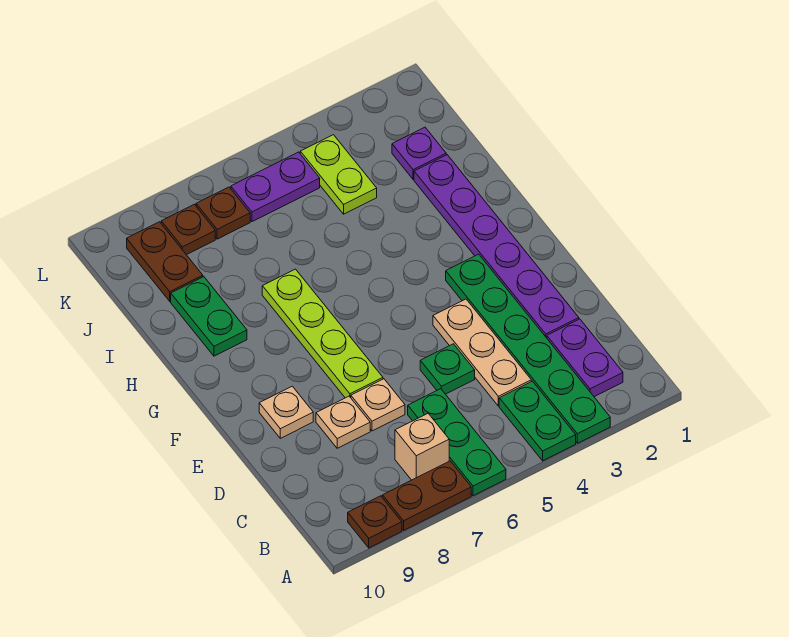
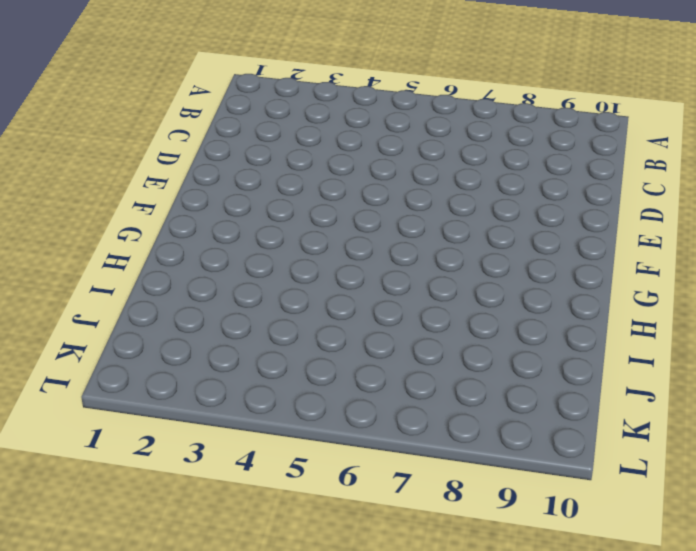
none -> green 1x6 plate [446,254,610,443]
none -> green 1x2 plate [499,381,576,461]
none -> green 1x3 plate [408,389,506,496]

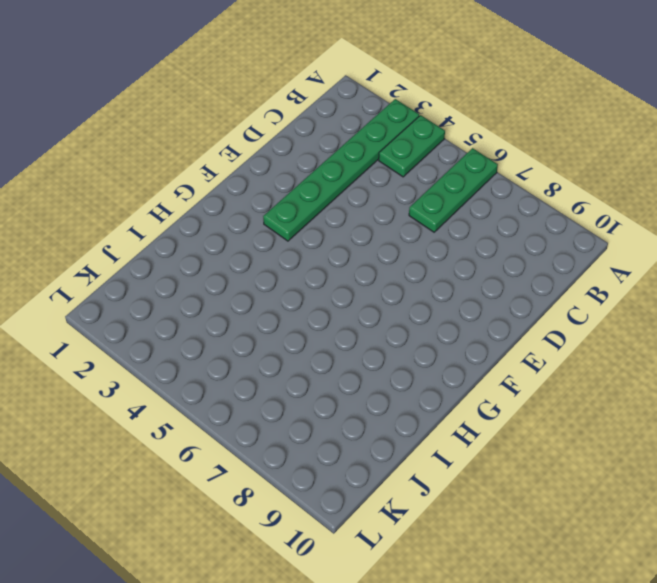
none -> brown 1x2 plate [382,461,471,530]
none -> brown 1x1 plate [348,496,402,548]
none -> purple 1x2 plate [547,319,623,397]

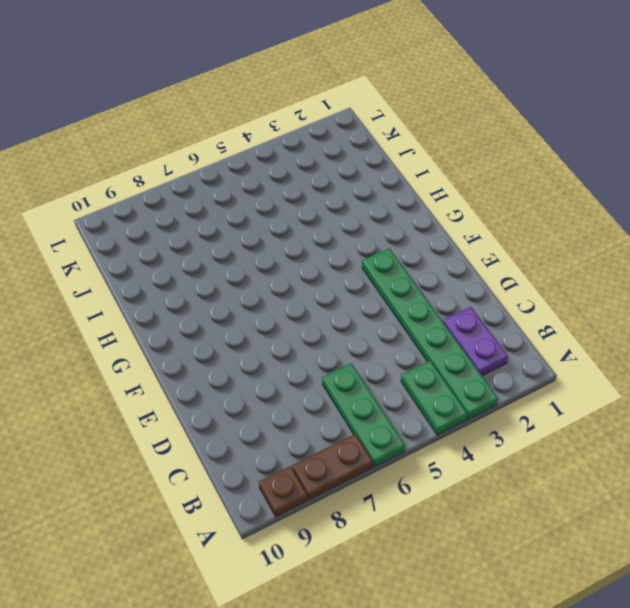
none -> tan 1x1 brick [395,414,449,480]
none -> tan 1x3 plate [433,299,531,406]
none -> purple 1x6 plate [414,155,579,338]

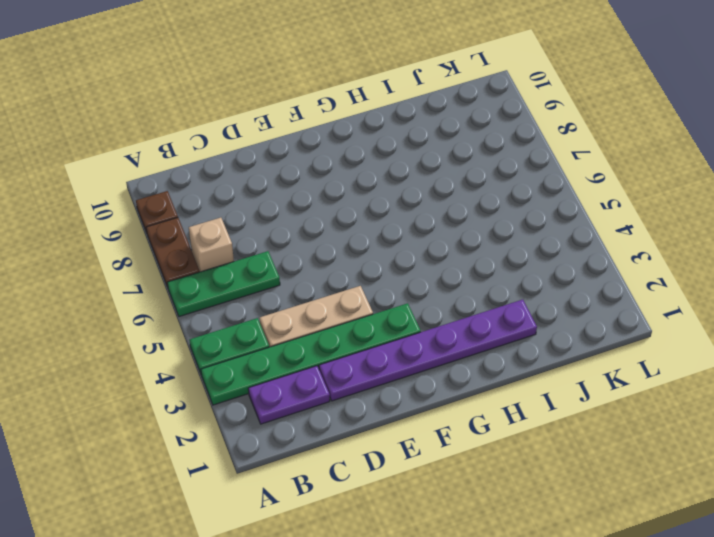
none -> green 1x1 plate [420,344,475,394]
none -> tan 1x1 plate [351,379,405,431]
none -> tan 1x1 plate [316,396,370,448]

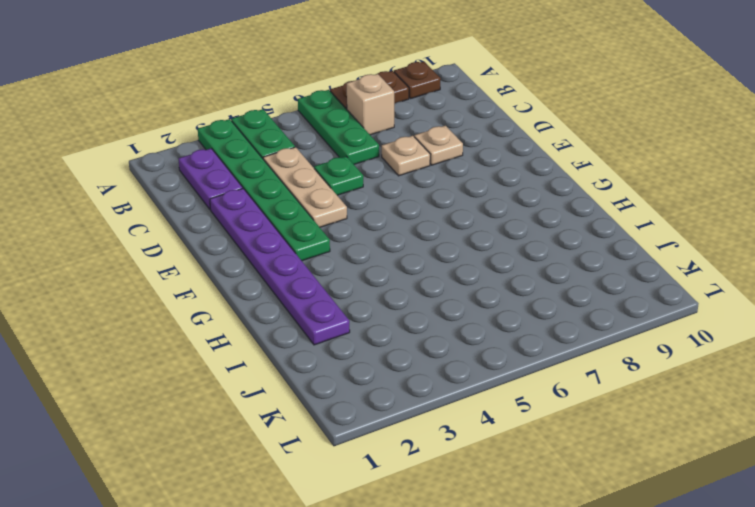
none -> lime 1x4 plate [262,269,383,398]
none -> tan 1x1 plate [259,386,313,438]
none -> green 1x2 plate [171,277,247,356]

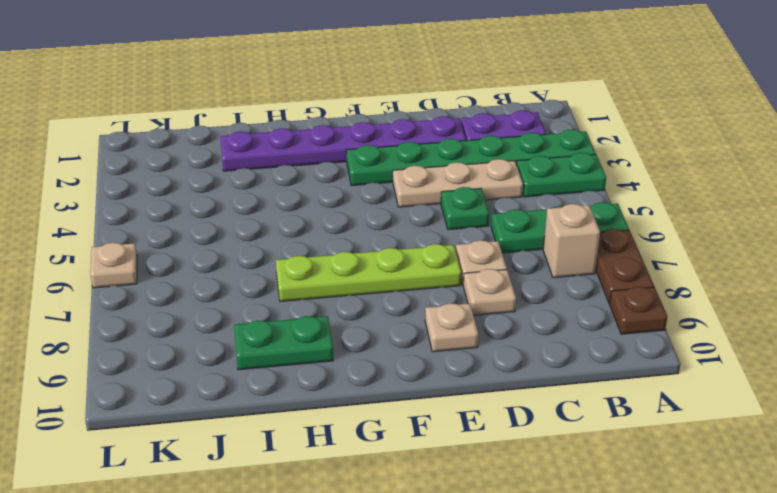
tan 1x1 plate [90,243,137,288] -> none
none -> purple 1x1 plate [392,127,446,179]
none -> lime 1x2 plate [300,135,377,214]
none -> brown 1x2 plate [127,222,203,301]

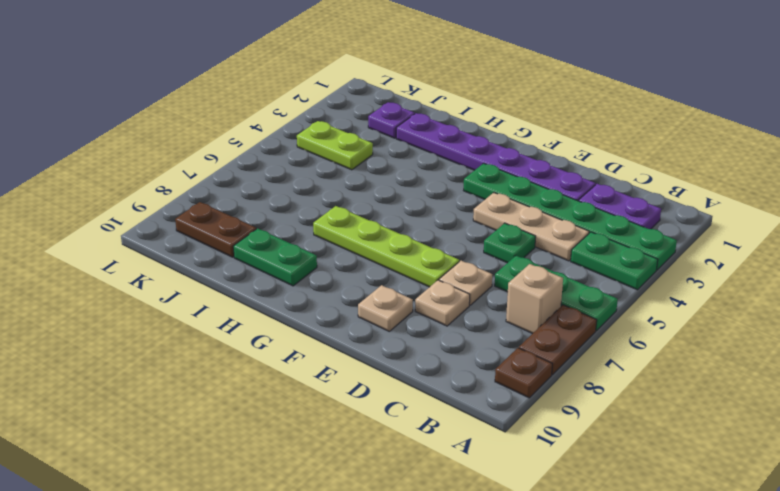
none -> purple 1x2 plate [231,152,320,222]
none -> brown 1x1 plate [196,187,250,239]
none -> brown 1x1 plate [161,204,215,255]

